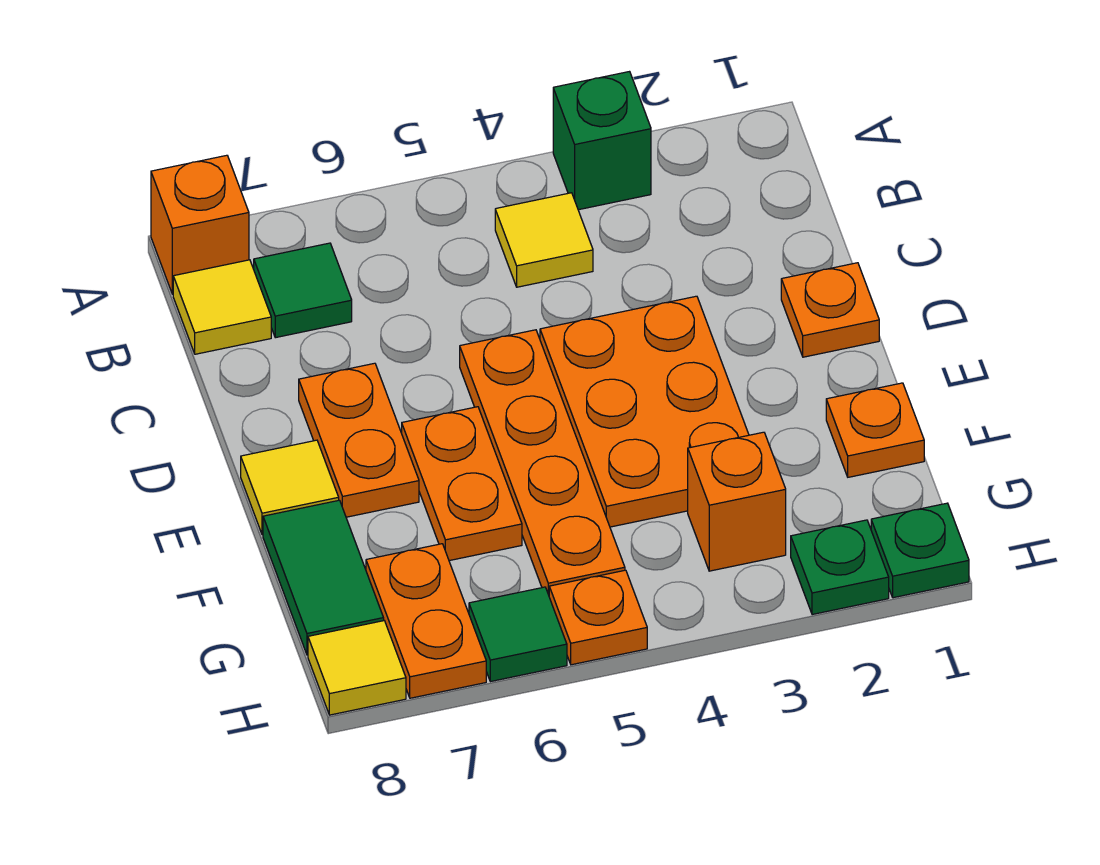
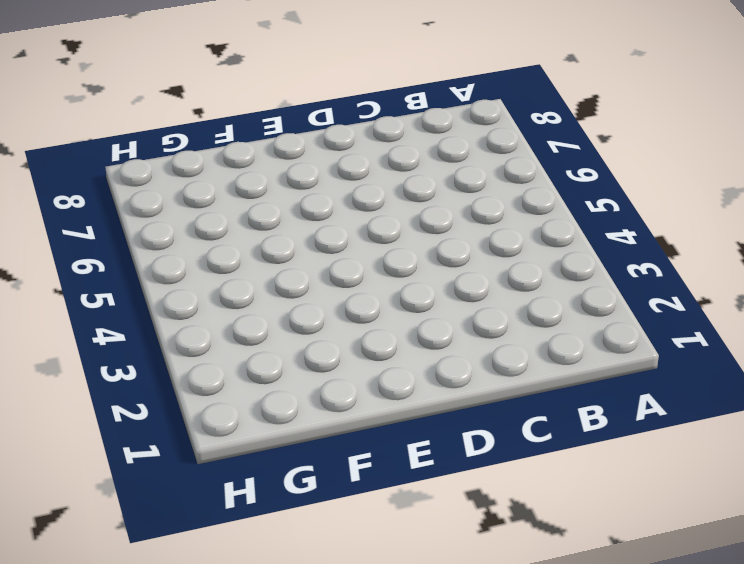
none -> green 1x1 brick [553,72,651,210]
none -> orange 1x1 brick [151,155,249,294]
none -> yellow 1x1 tile [495,193,593,287]

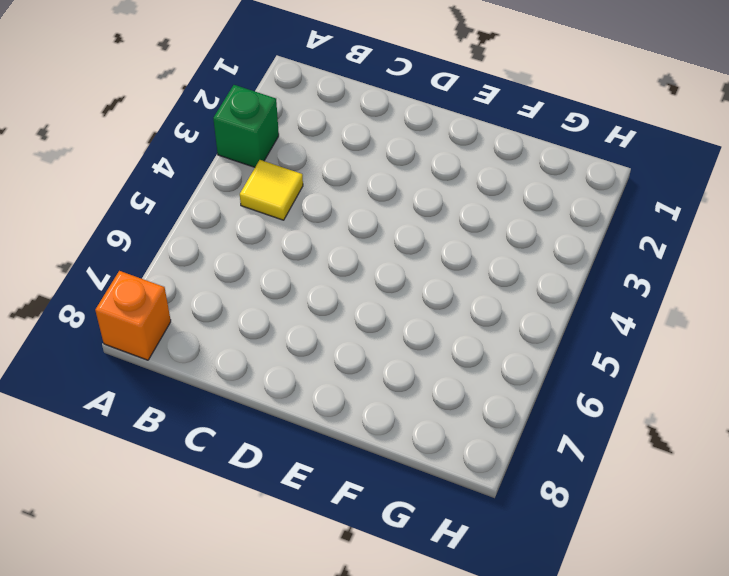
none -> green 1x1 tile [254,243,352,338]
none -> yellow 1x1 tile [173,260,271,354]
none -> orange 1x1 plate [781,263,879,357]

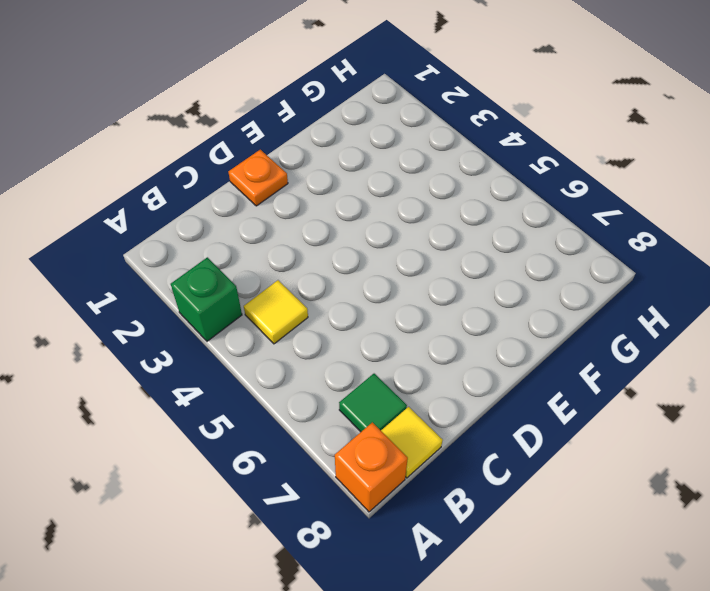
none -> orange 2x3 plate [540,296,749,527]
none -> orange 1x4 plate [460,330,625,595]
none -> orange 1x2 plate [299,363,419,517]

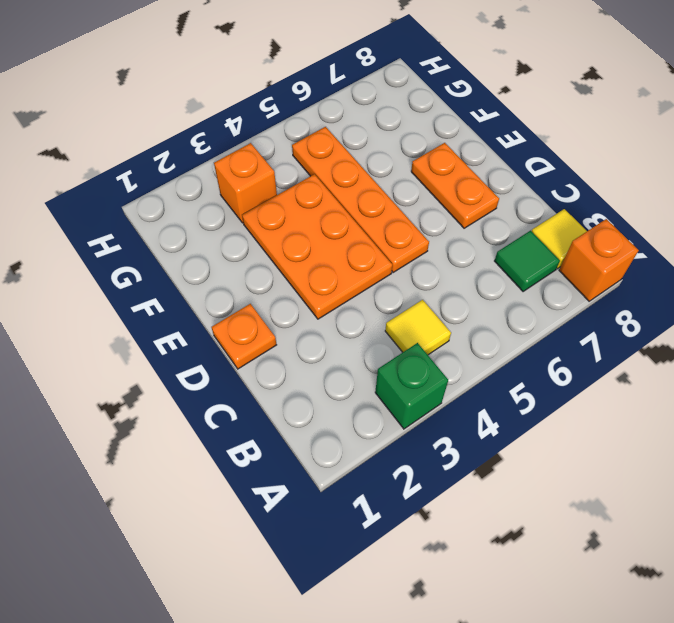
none -> orange 1x2 plate [402,407,522,561]
none -> yellow 1x1 tile [241,440,339,535]
none -> orange 1x1 plate [826,383,924,477]

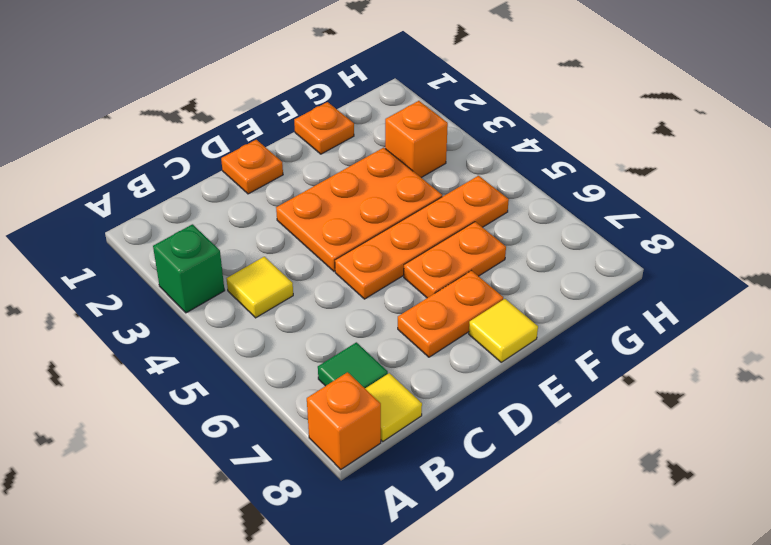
none -> green 1x2 tile [263,500,384,655]
none -> orange 1x2 plate [366,544,486,698]
none -> green 1x1 plate [871,503,969,598]

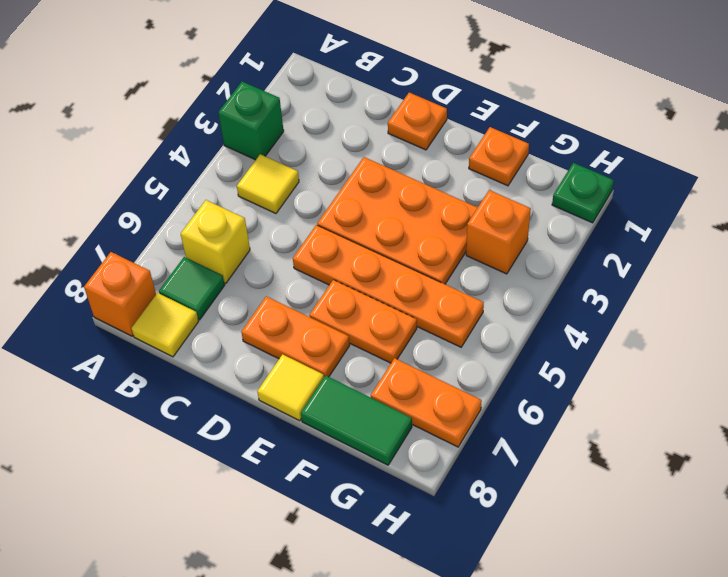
yellow 1x1 brick [181,200,250,283] -> none
none -> green 1x1 plate [791,520,889,615]
none -> orange 1x1 plate [549,570,647,665]
none -> green 1x1 tile [469,587,567,682]

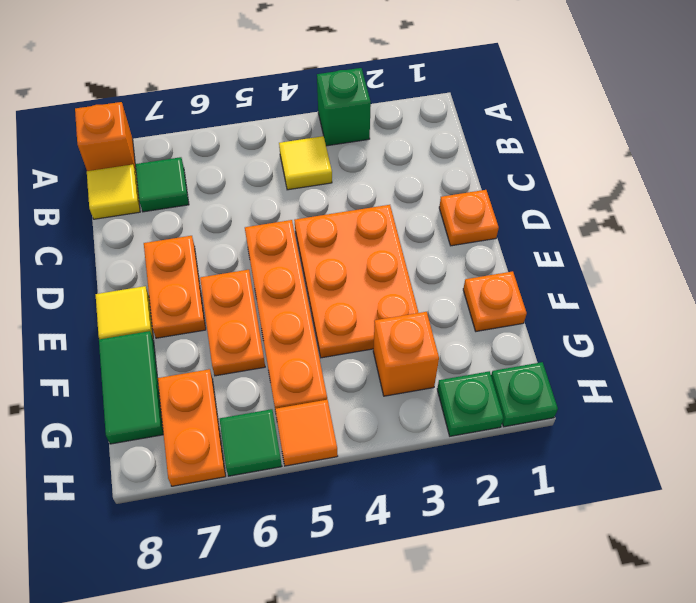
orange 1x1 tile [275,400,338,466] -> orange 1x1 plate [549,570,647,665]
none -> yellow 1x1 tile [308,621,406,715]

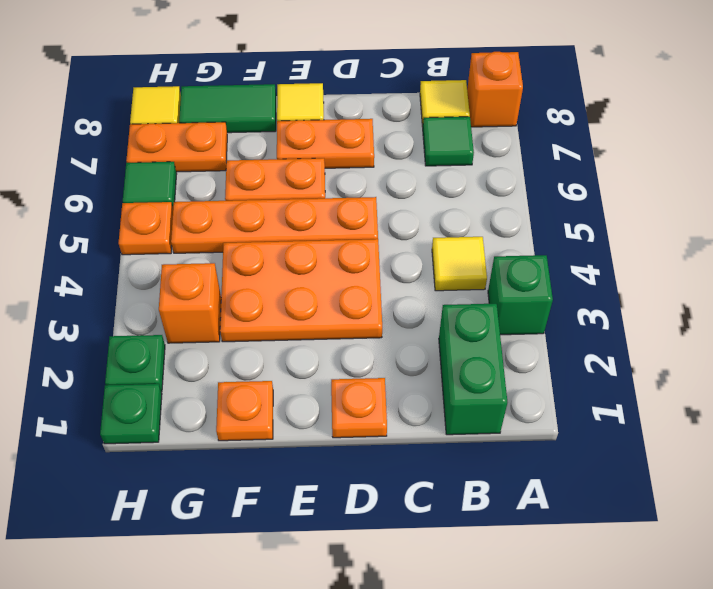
green 1x2 brick [439,304,507,435] -> none

